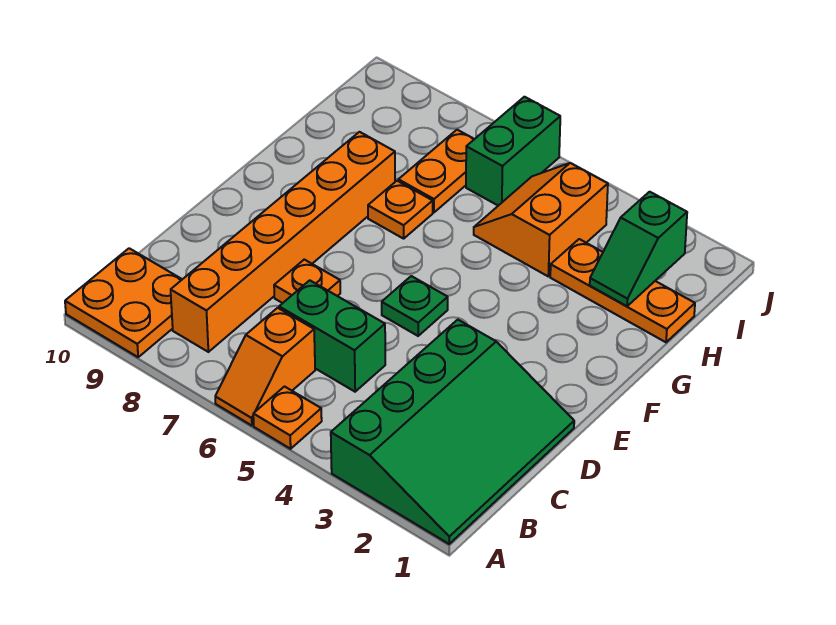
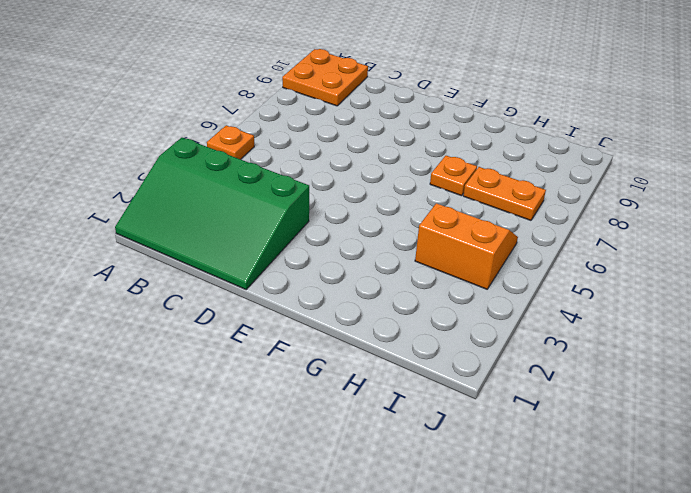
none -> orange 1x2 slope [215,308,315,426]
none -> orange 1x6 brick [171,132,395,352]
none -> green 1x2 brick [279,280,385,392]

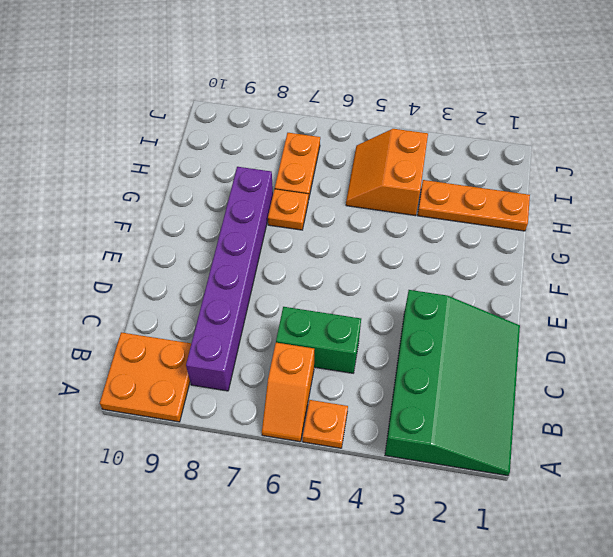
purple 1x6 brick [186,167,273,391] -> orange 1x6 brick [171,132,395,352]
none -> orange 1x1 plate [274,260,340,303]
none -> green 1x1 plate [382,276,448,336]
none -> green 1x2 brick [466,97,560,206]

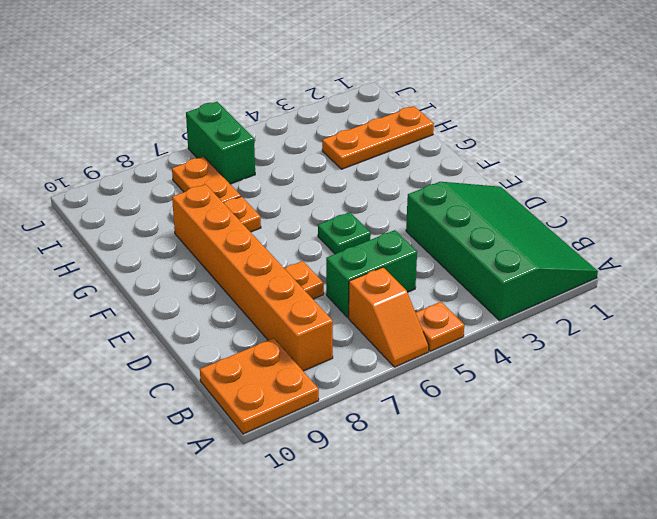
none -> orange 2x2 slope [474,163,608,276]
none -> green 1x2 slope [590,192,687,306]

